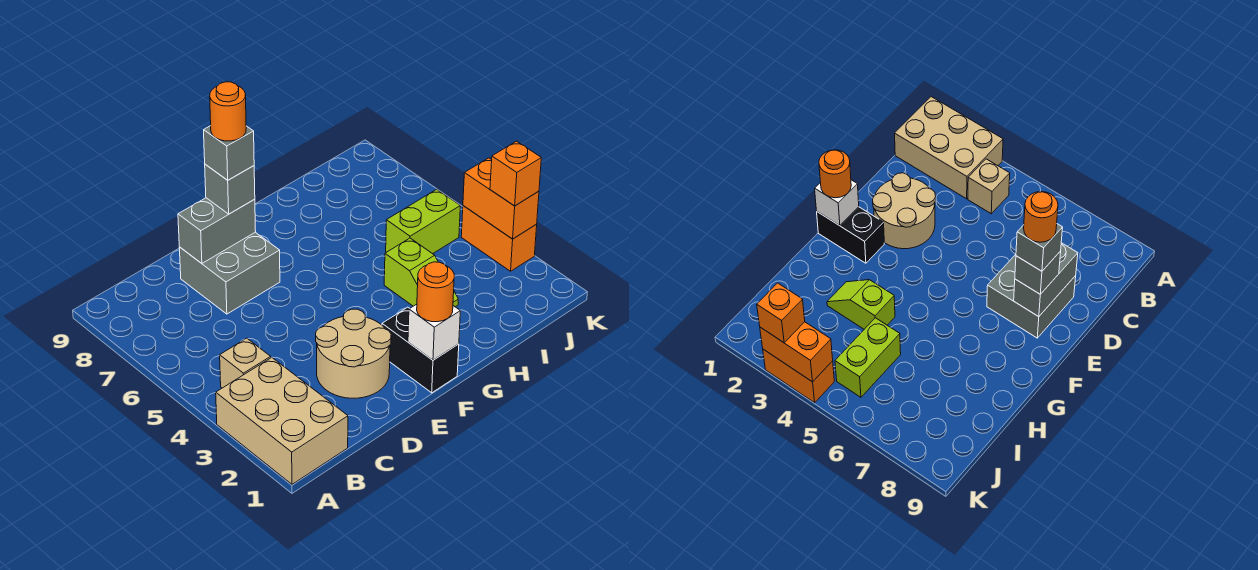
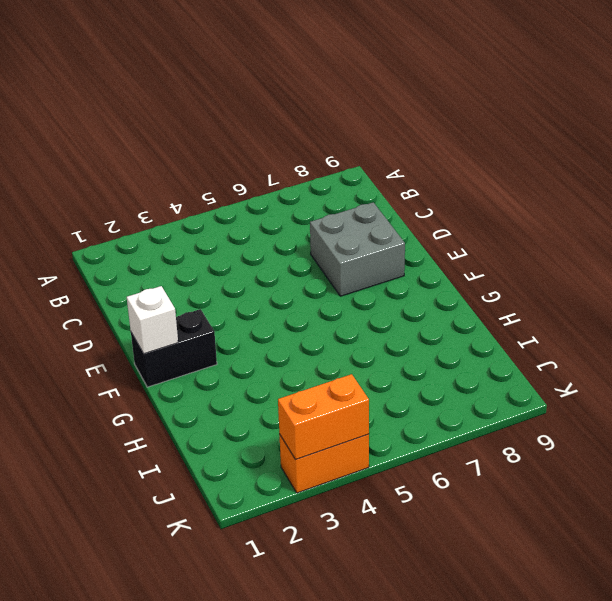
none -> tan 2x3 brick [216,357,348,484]
none -> tan 1x1 brick [220,338,271,388]
none -> tan 2x2 round brick [316,309,391,398]

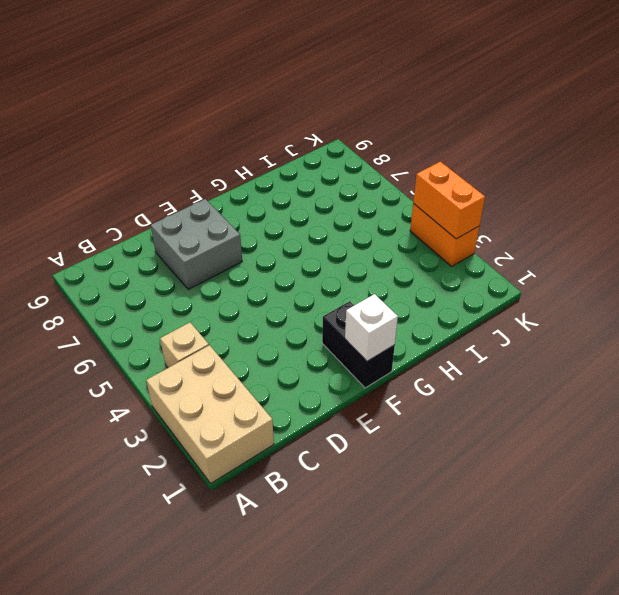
none -> tan 2x2 round brick [316,309,391,398]
none -> lime 1x2 slope [384,238,458,307]
none -> lime 1x2 brick [386,189,460,254]

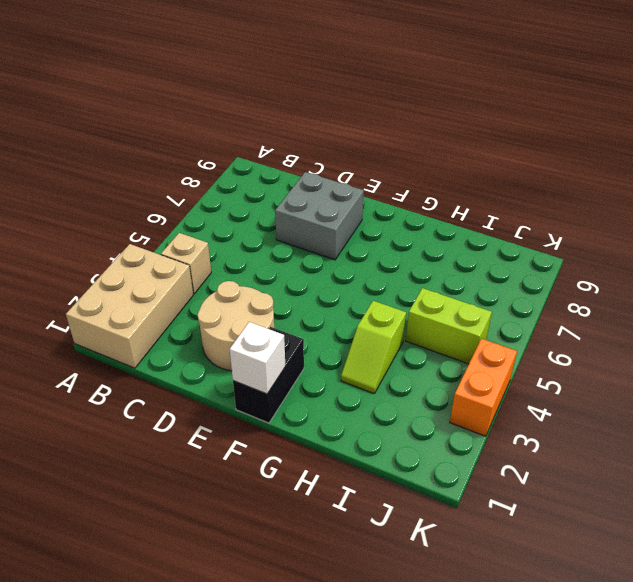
none -> grey 1x2 brick [178,198,256,263]
none -> orange 1x2 brick [463,158,539,239]
none -> grey 1x1 brick [205,164,255,214]

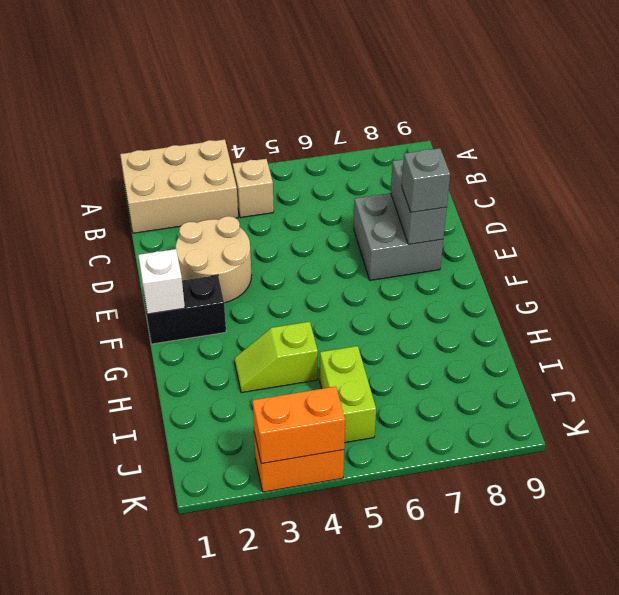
none -> orange 1x1 round brick [417,262,454,322]
none -> orange 1x1 brick [490,141,541,206]
none -> grey 1x1 brick [204,126,254,180]

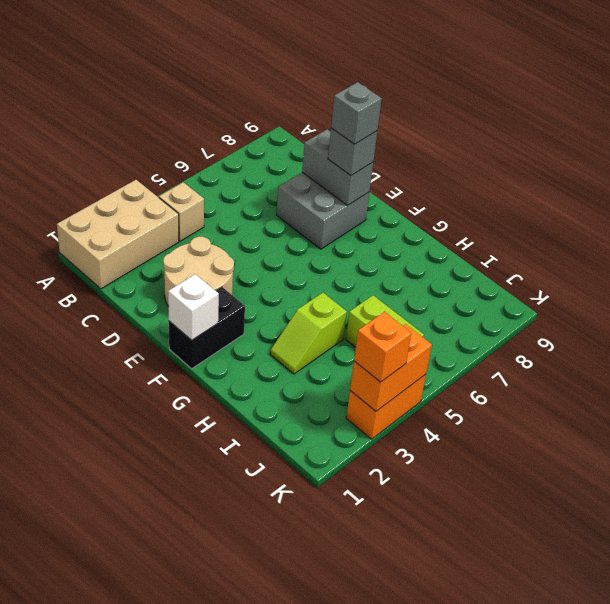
none -> orange 1x1 round brick [417,262,454,322]
none -> orange 1x1 round brick [210,82,246,141]

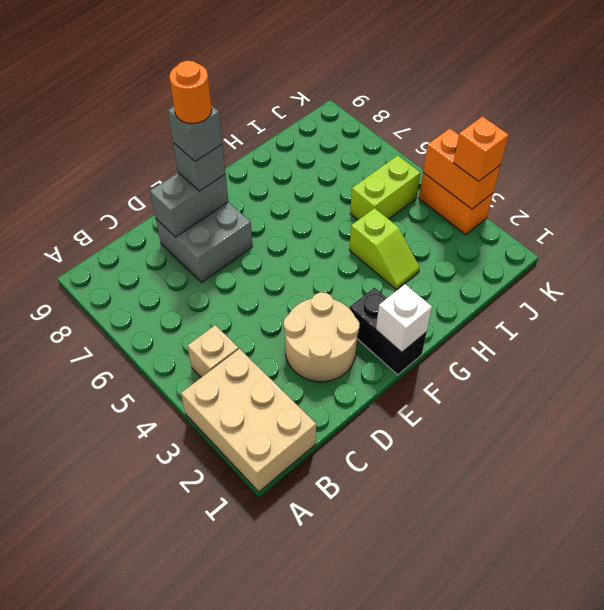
none -> orange 1x1 round brick [417,262,454,322]

